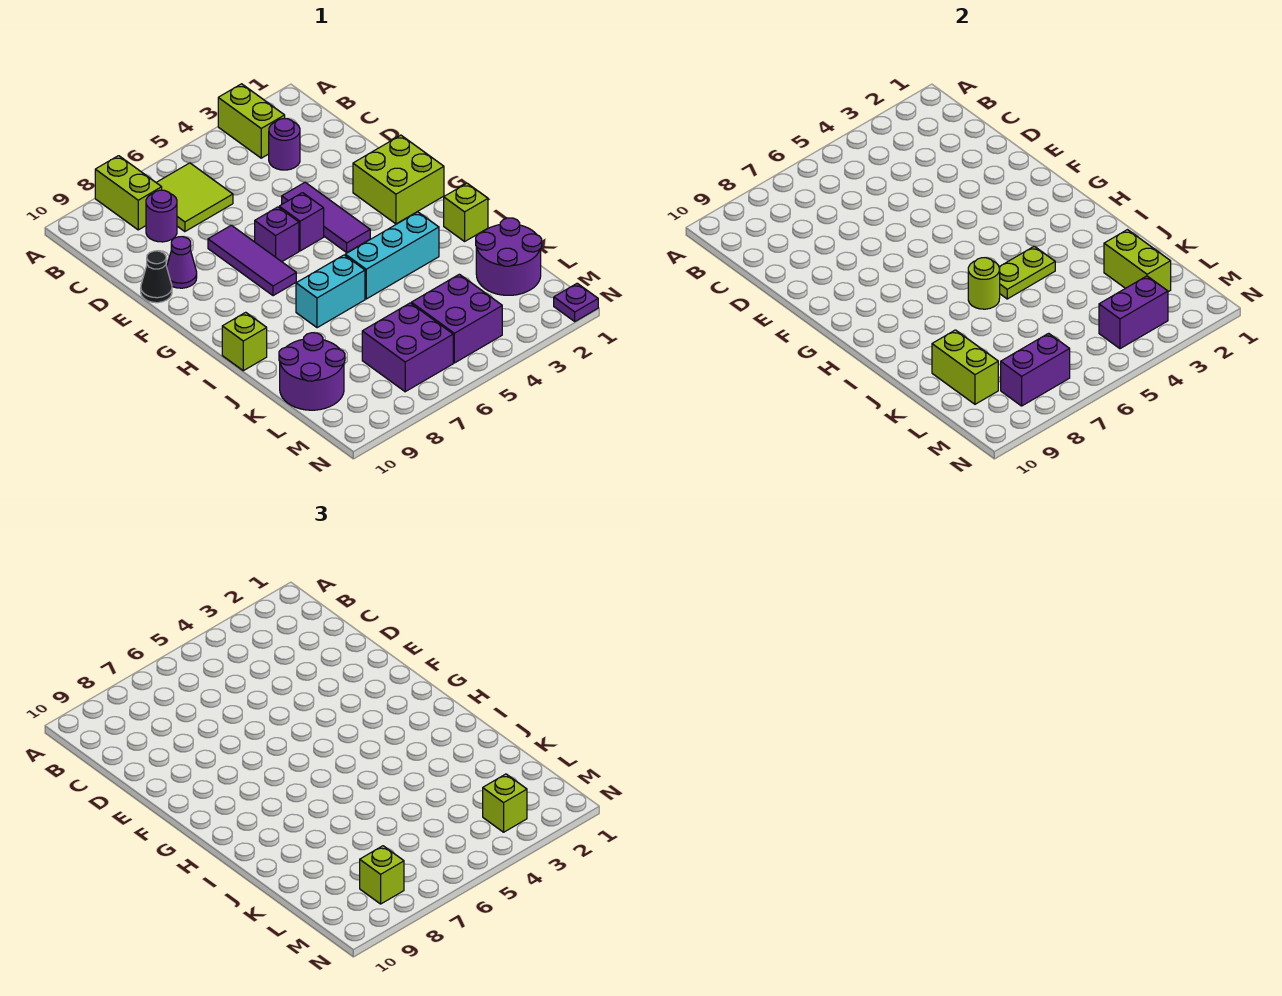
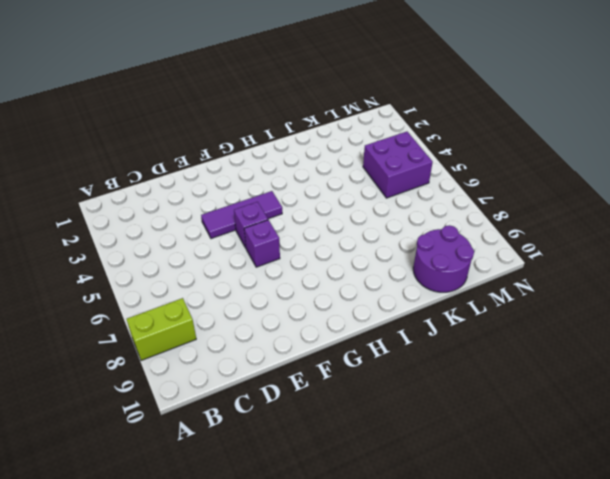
none -> lime 1x2 brick [218,84,285,158]
none -> lime 2x2 tile [156,163,233,232]
none -> purple 1x1 round brick [269,119,300,170]

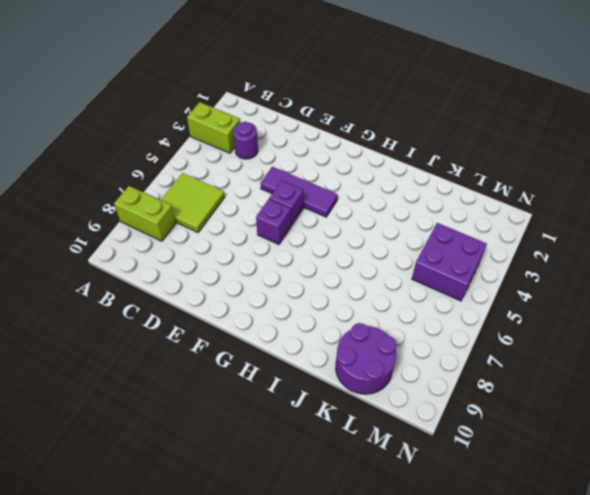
none -> purple 1x1 round brick [146,190,177,242]
none -> purple 1x3 tile [208,225,296,296]
none -> purple 1x1 cone [167,237,197,288]

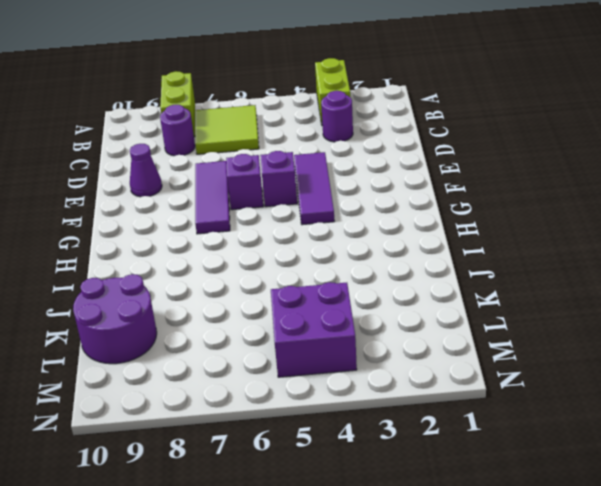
none -> black 1x1 cone [141,251,172,303]
none -> lime 2x2 brick [353,135,444,224]
none -> lime 1x1 brick [444,183,488,241]

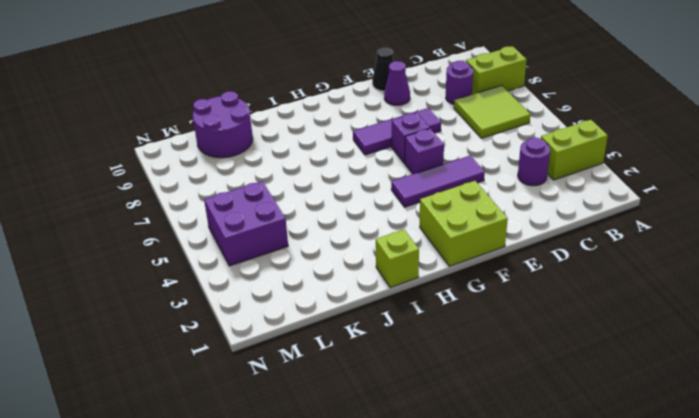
none -> cyan 1x3 brick [345,212,439,299]
none -> cyan 1x2 brick [296,255,365,328]
none -> lime 1x1 brick [222,312,267,371]

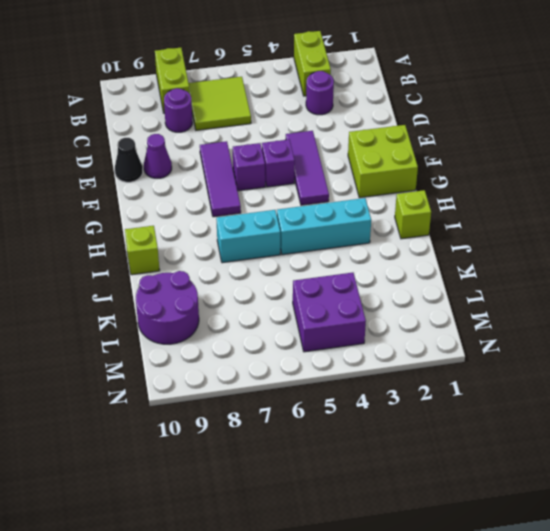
none -> purple 2x2 round brick [476,218,542,295]
none -> purple 2x2 brick [362,303,453,392]
none -> purple 1x1 plate [554,283,598,321]

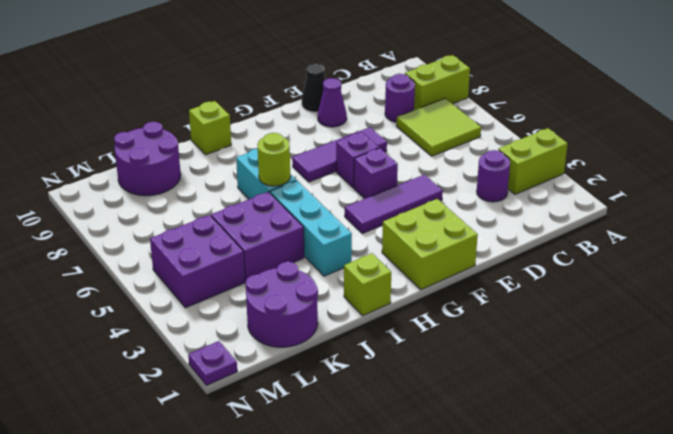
purple 2x2 brick [211,192,304,281] -> purple 2x2 brick moved to [362,303,453,392]
none -> lime 1x2 plate [999,246,1055,299]
none -> lime 1x2 brick [1104,230,1171,292]
none -> lime 1x2 brick [932,330,998,404]

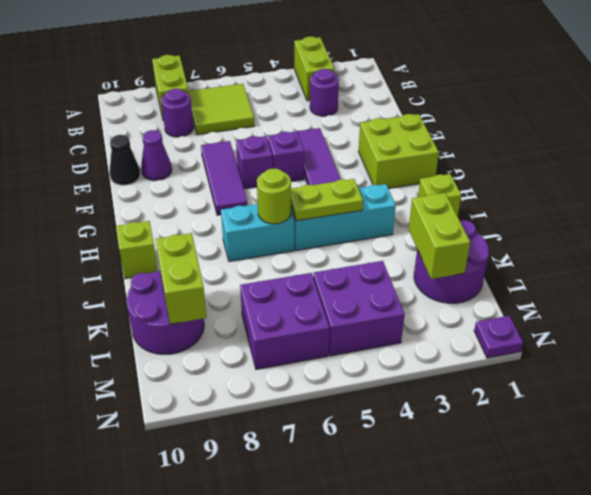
none -> purple 1x2 brick [1099,276,1168,349]
none -> purple 1x2 brick [1001,333,1070,406]
none -> lime 1x1 brick [483,774,527,832]

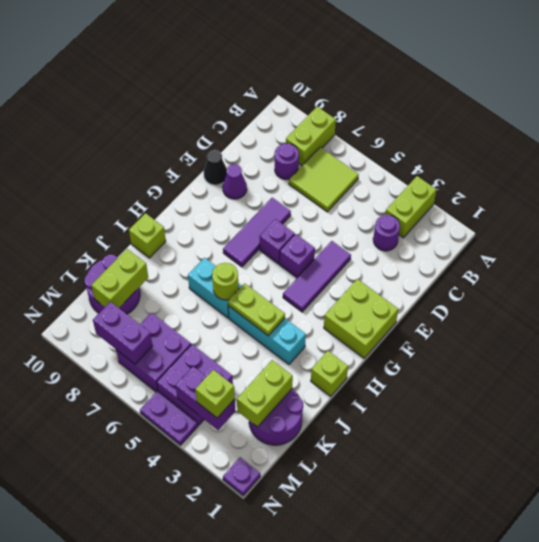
purple 1x2 plate [140,391,198,445] -> none
none -> lime 1x1 brick [360,846,404,904]

